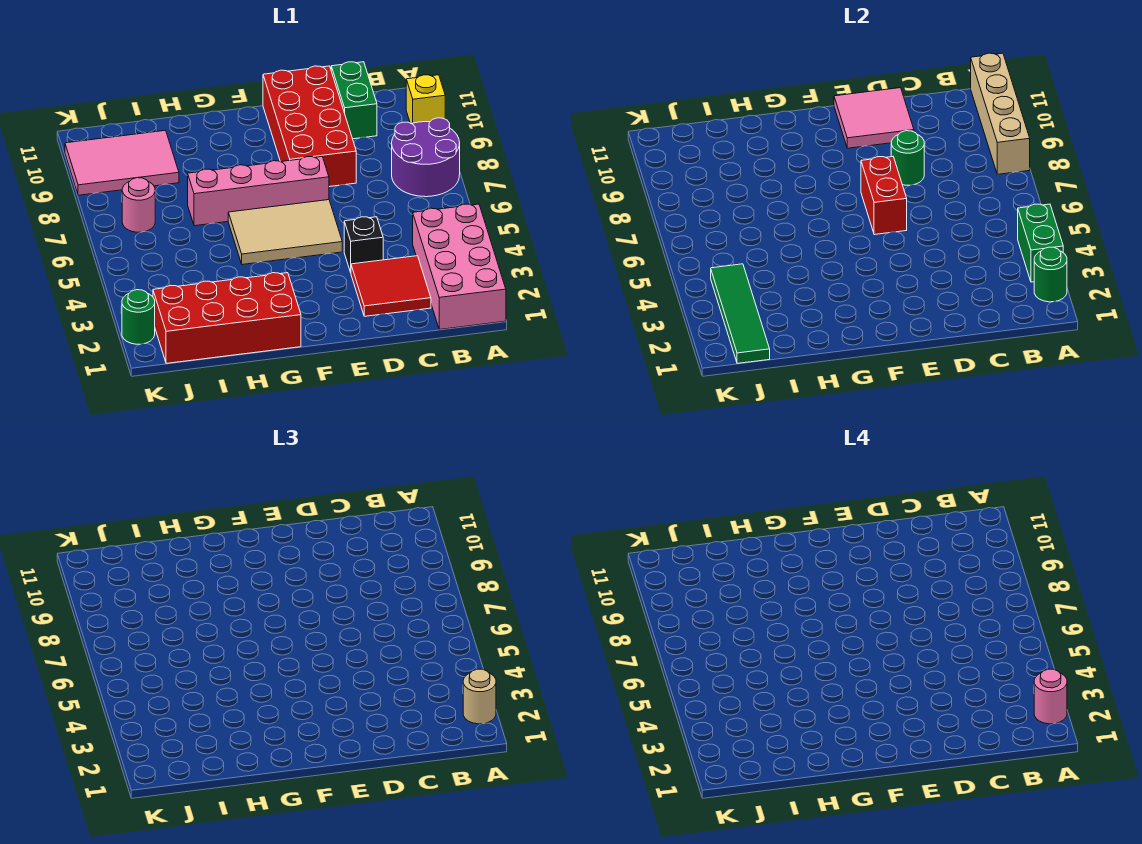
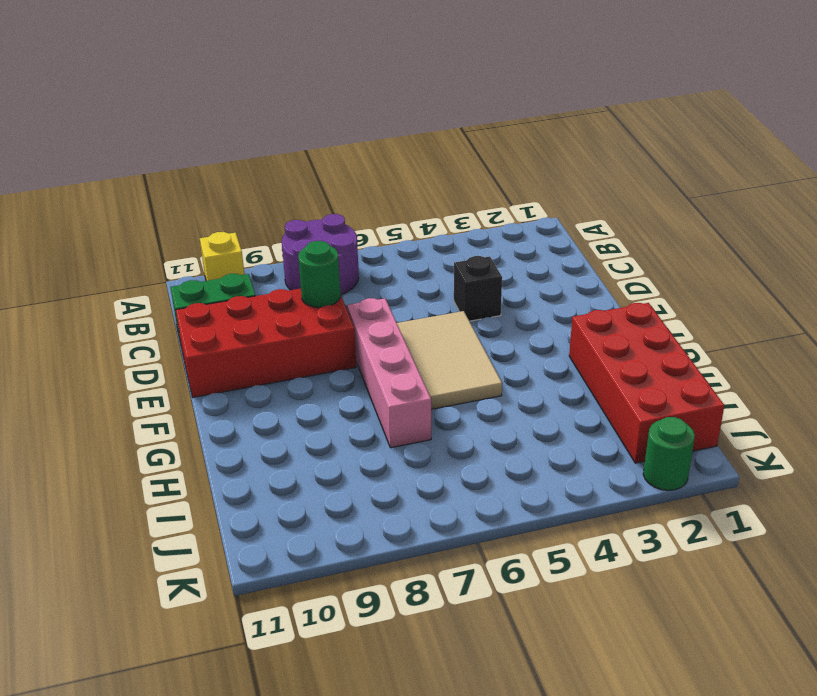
none -> pink 2x4 brick [413,204,506,329]
none -> red 2x2 tile [351,256,431,316]
none -> pink 2x3 tile [65,130,179,195]

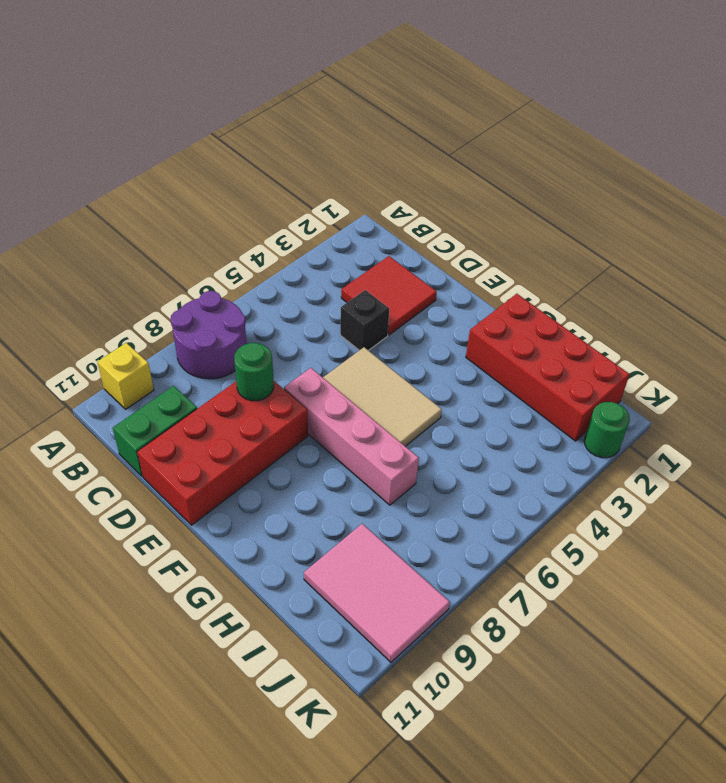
none -> pink 2x4 brick [413,204,506,329]
none -> pink 1x1 round brick [122,178,155,232]
none -> green 1x1 round brick [1034,247,1067,302]

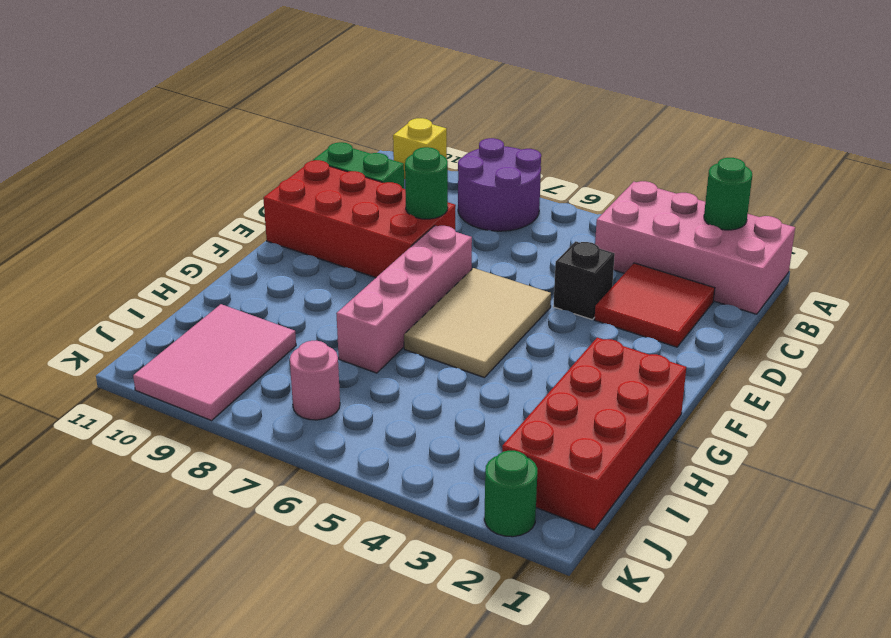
none -> green 1x2 brick [1018,204,1063,282]
none -> tan 1x4 brick [971,53,1030,174]
none -> pink 2x2 tile [834,88,914,148]

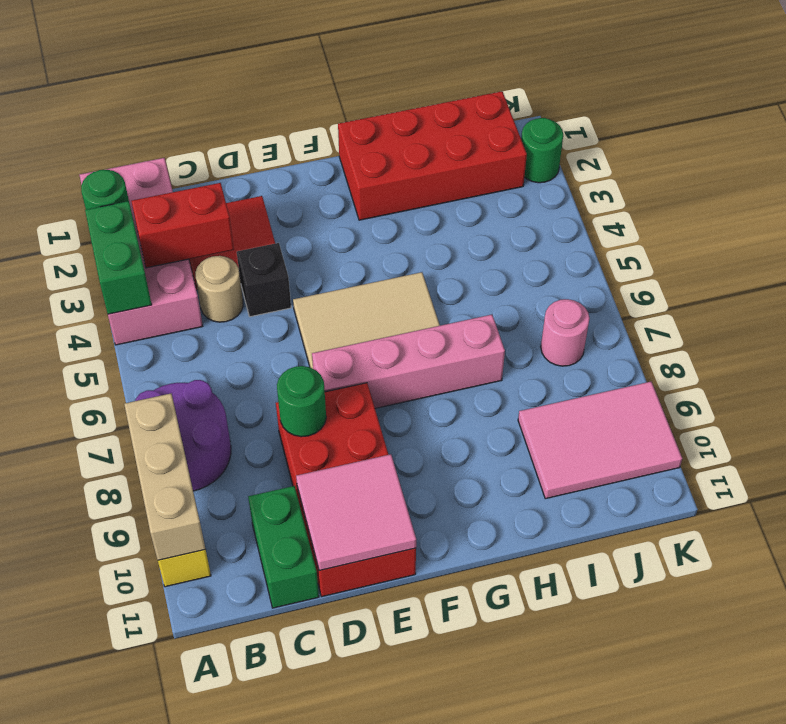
tan 1x3 brick [124,394,205,560] -> tan 1x4 brick [971,53,1030,174]
red 1x2 brick [132,183,234,268] -> red 1x2 brick turned to [861,157,907,235]
tan 1x1 round brick [195,256,243,322] -> tan 1x1 round brick moved to [463,669,496,724]
none -> green 1x4 tile [711,264,770,363]
none -> pink 1x1 round brick [1034,669,1067,724]

